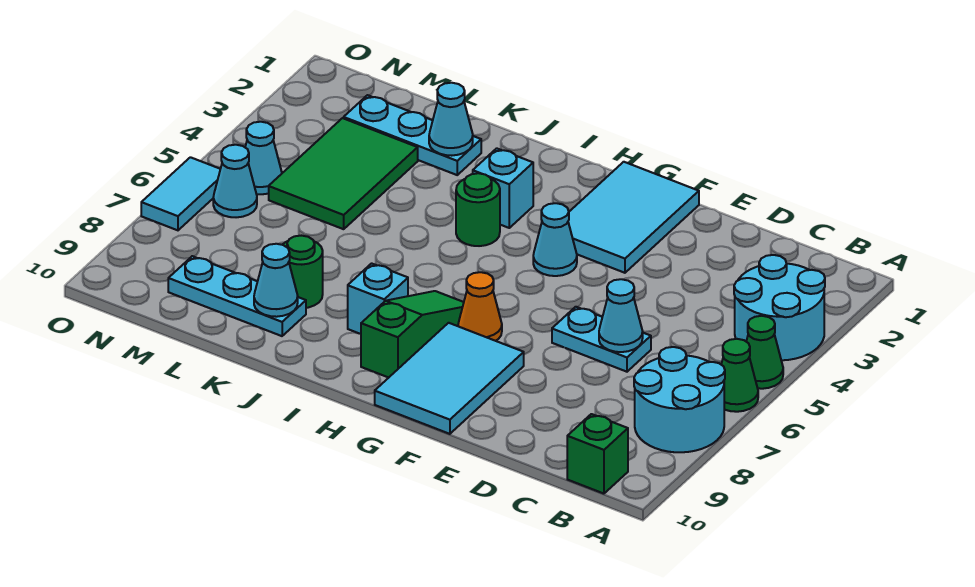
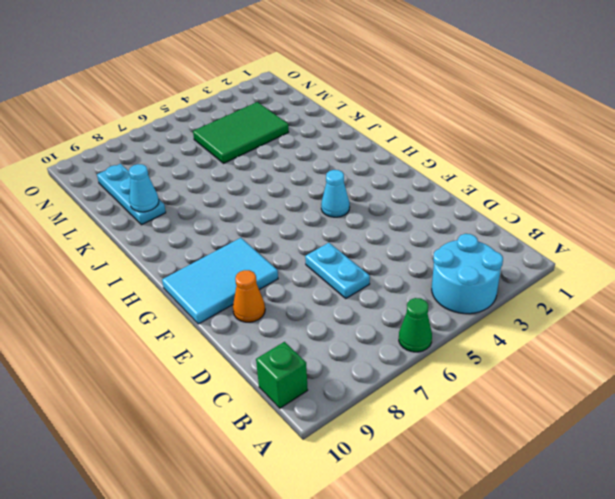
orange 1x1 cone [233,270,265,322] -> orange 1x1 cone moved to [458,272,502,341]
none -> green 1x1 cone [746,316,783,389]
none -> cyan 2x2 round brick [634,347,725,452]
none -> cyan 2x3 tile [568,162,699,273]

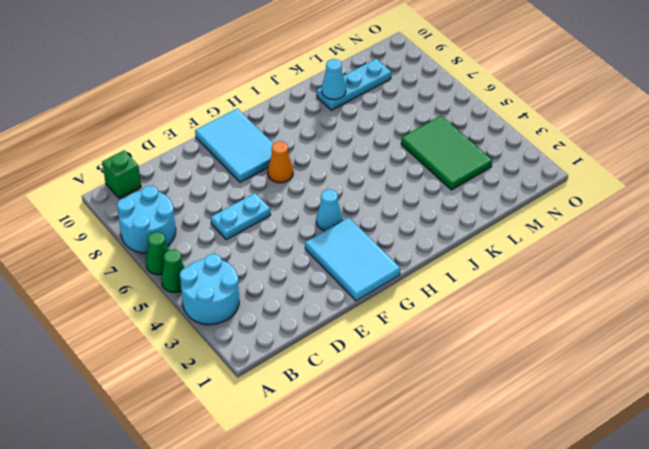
none -> green 1x3 slope [361,291,464,378]
none -> cyan 1x1 brick [473,148,533,228]
none -> green 1x1 round brick [456,173,500,246]

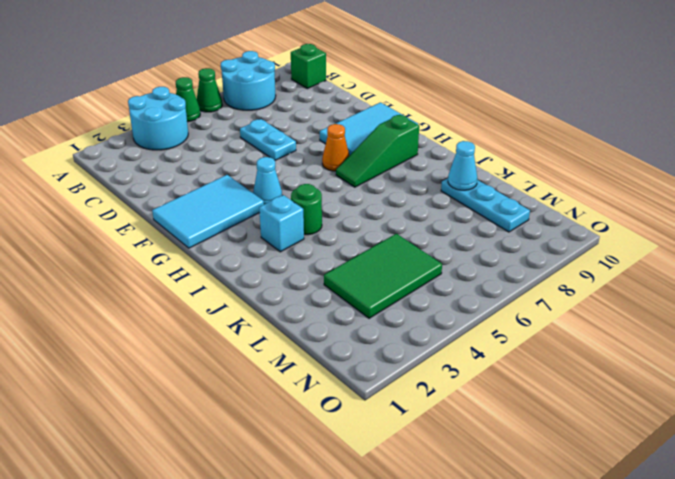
none -> cyan 1x1 brick [348,263,408,334]
none -> cyan 1x3 plate [344,95,481,175]
none -> green 1x1 round brick [282,236,323,308]

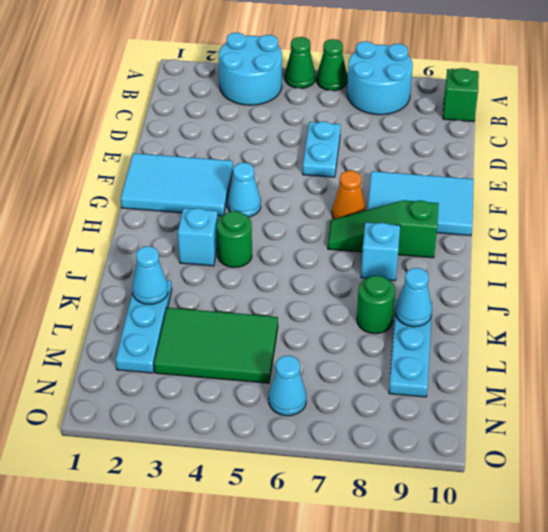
none -> cyan 1x1 cone [245,122,282,194]
none -> cyan 1x2 tile [141,157,220,230]
none -> cyan 1x1 cone [599,279,643,352]

